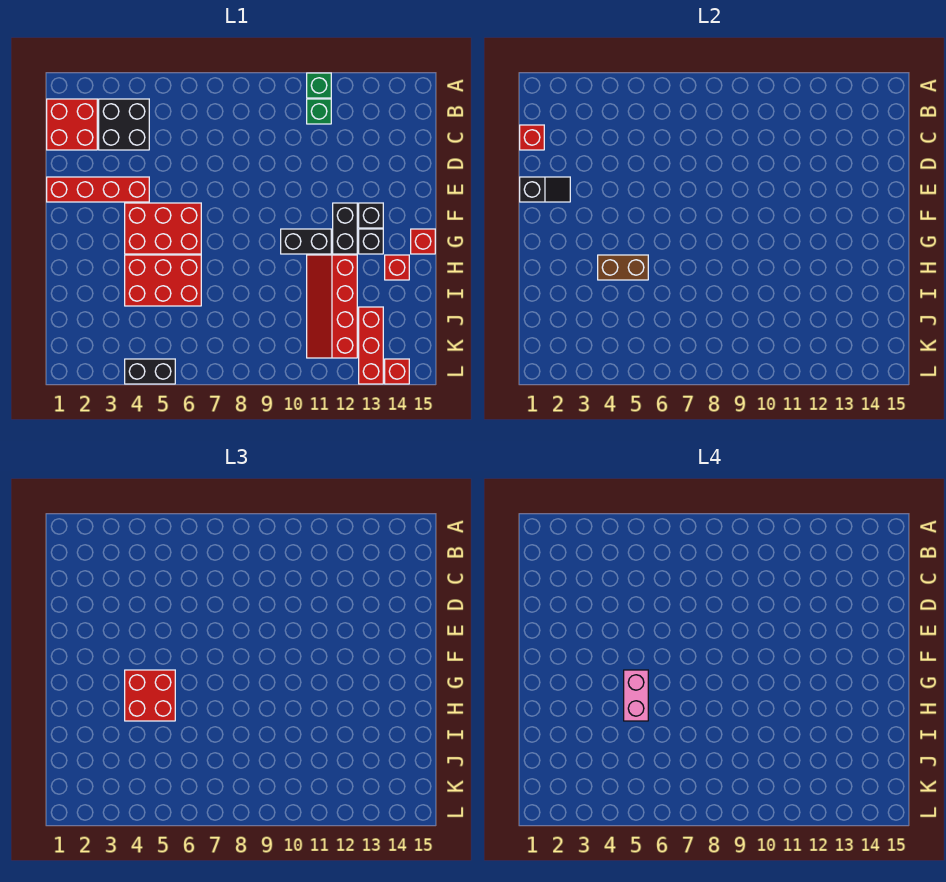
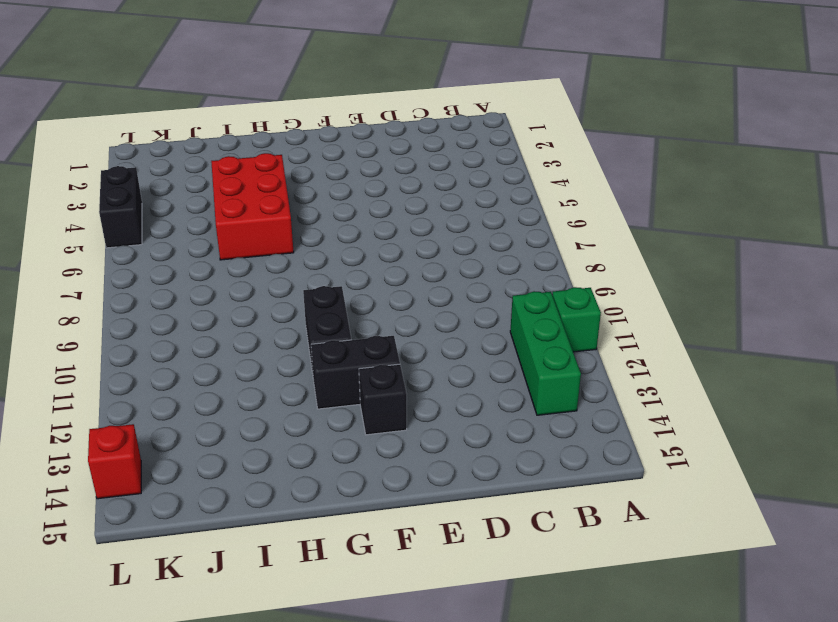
green 1x3 brick [510,291,581,415] -> green 1x1 brick [307,99,331,124]
none -> red 2x2 brick [47,99,97,150]
none -> black 2x2 brick [99,99,149,150]
none -> red 1x4 brick [47,177,149,202]

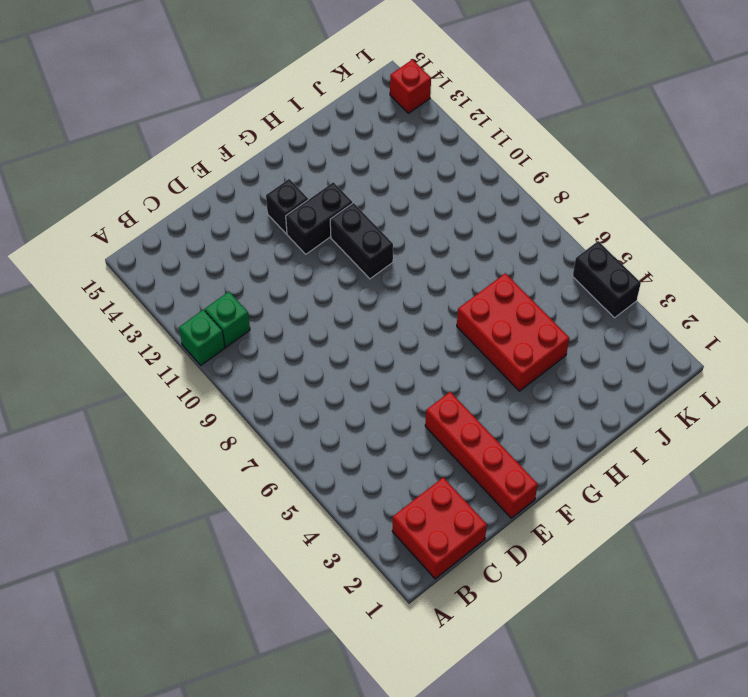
none -> black 2x2 brick [99,99,149,150]
none -> red 2x3 brick [125,203,201,254]
none -> black 1x1 brick [359,229,383,254]

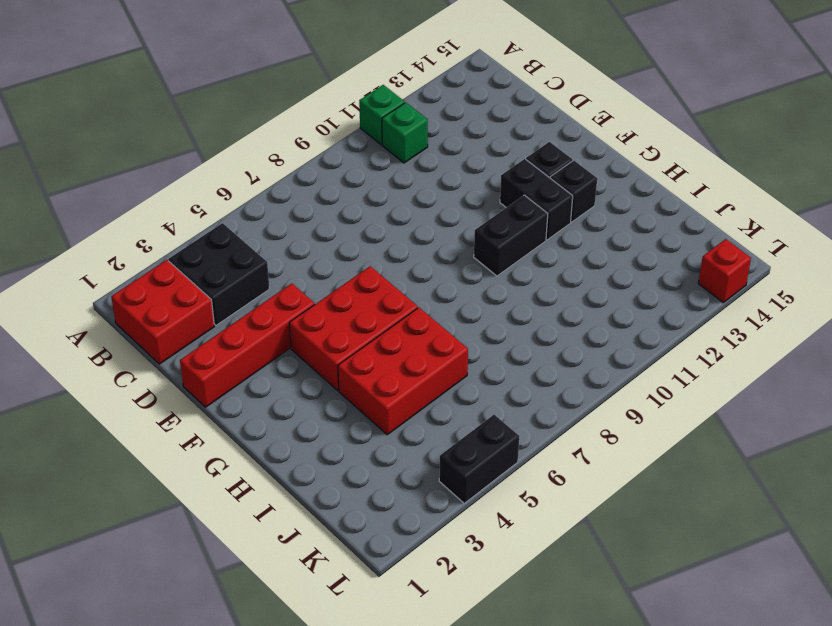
none -> red 1x1 brick [411,229,435,254]
none -> red 2x4 slope [307,255,357,358]
none -> red 1x1 brick [385,255,409,280]

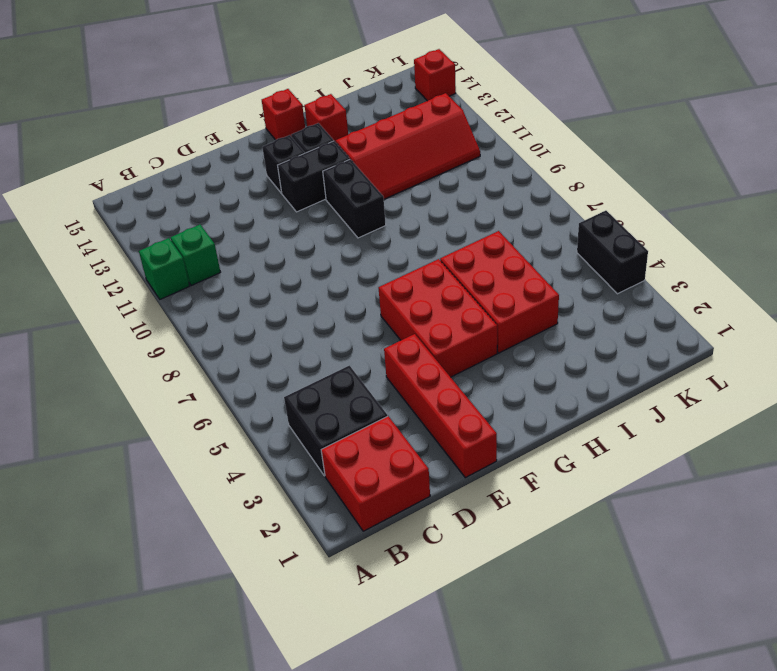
none -> red 1x3 brick [359,307,383,384]
none -> red 1x1 brick [520,125,544,150]
none -> black 1x2 slope [520,177,570,202]

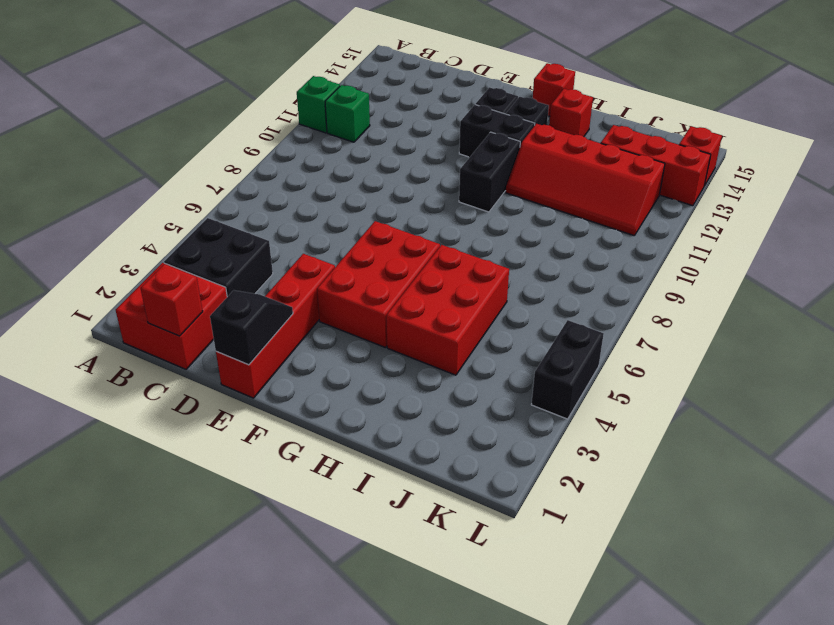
none -> brown 1x2 brick [598,255,648,280]
none -> red 2x2 brick [125,670,175,721]
none -> pink 1x2 brick [624,670,648,721]

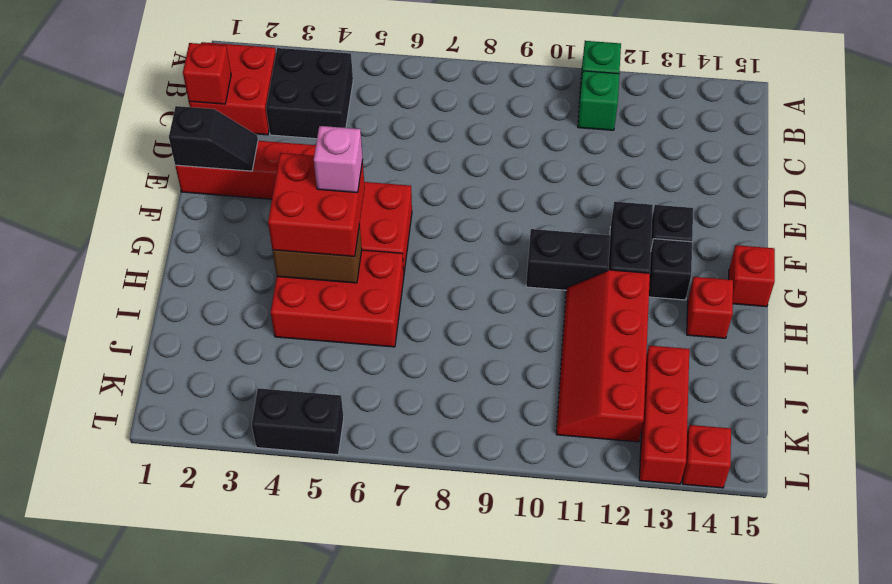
pink 1x1 brick [314,126,363,193] -> pink 1x2 brick [624,670,648,721]

